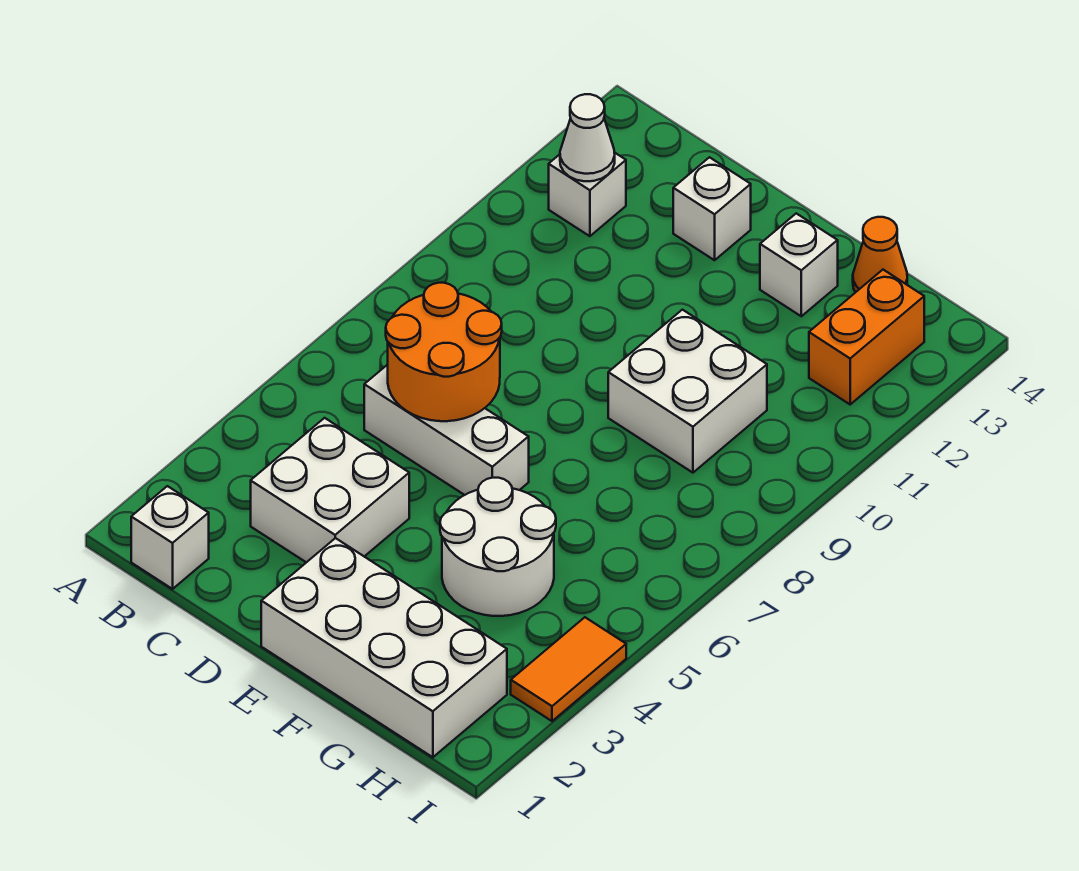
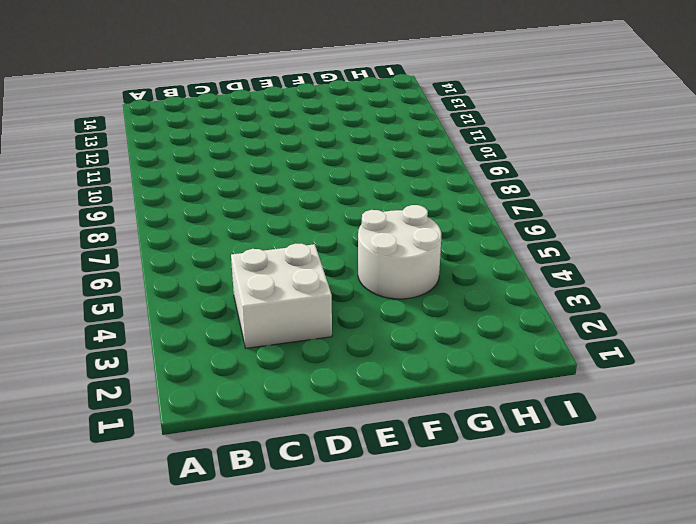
none -> white 1x1 brick [131,486,209,589]
none -> white 1x1 brick [549,152,626,236]
none -> white 1x3 brick [364,365,529,495]

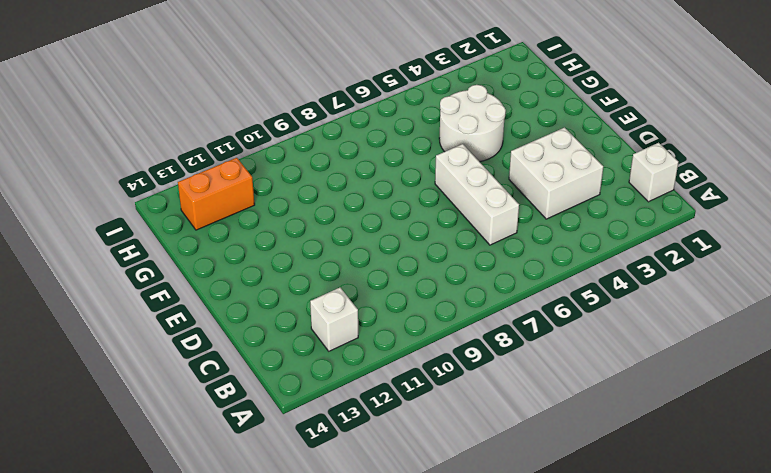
none -> white 1x1 brick [673,157,751,260]
none -> white 2x4 brick [261,538,507,757]
none -> white 2x2 brick [608,310,767,473]

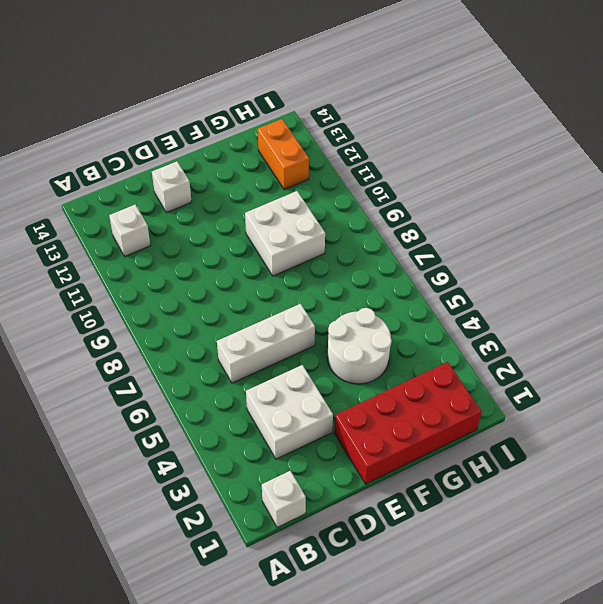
red 2x4 brick [334,362,481,484] -> white 2x4 brick [261,538,507,757]
none -> white 1x1 brick [760,213,838,316]
none -> orange 1x1 cone [853,217,907,292]
none -> orange 1x2 tile [511,617,626,721]

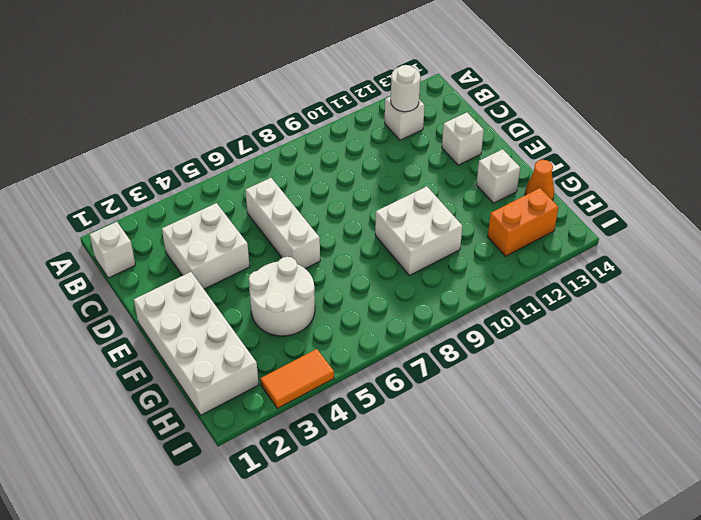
white 1x1 round brick [391,65,420,112] -> white 1x1 cone [560,94,615,181]
none -> orange 2x2 round brick [386,283,502,421]

